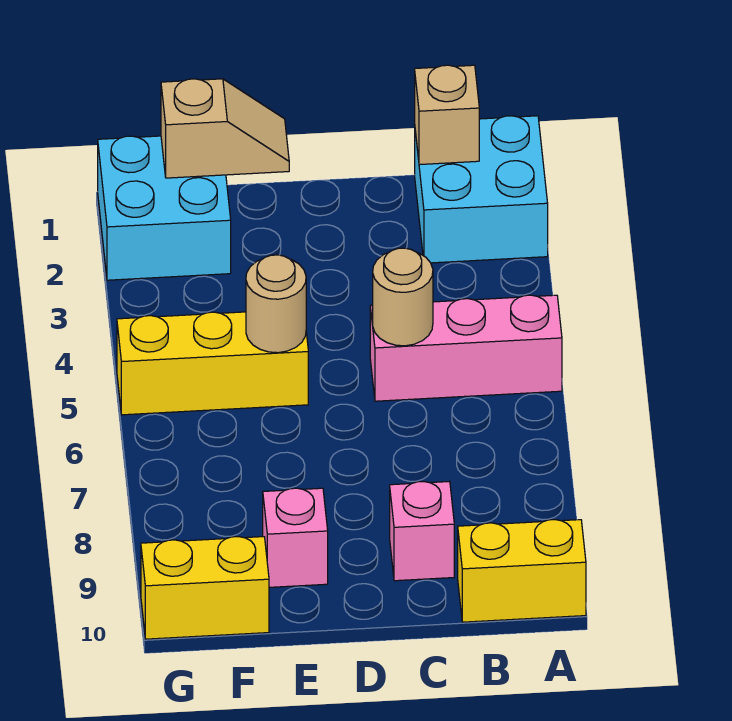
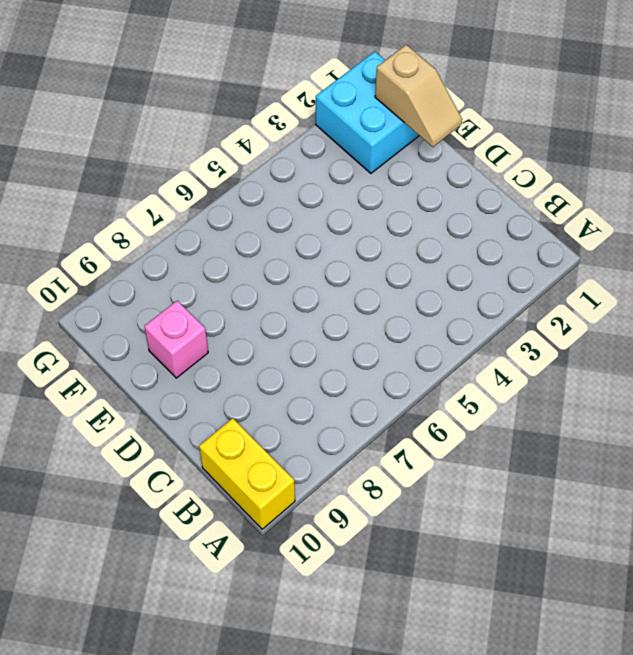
none -> cyan 2x2 brick [415,116,548,263]
none -> pink 1x3 brick [370,295,562,401]
none -> pink 1x1 brick [390,481,454,581]

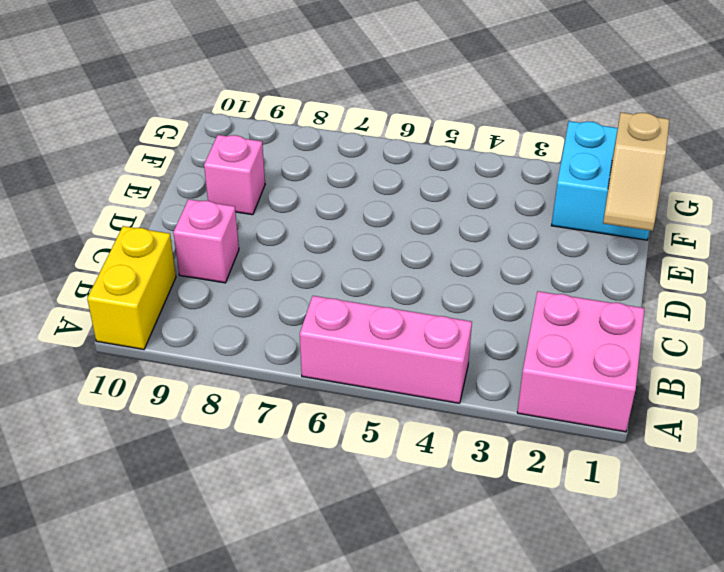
pink 2x2 brick [517,291,644,432] -> cyan 2x2 brick [415,116,548,263]
pink 1x3 brick [300,296,472,403] -> pink 1x3 brick turned to [370,295,562,401]
none -> yellow 1x3 brick [117,312,308,415]
none -> yellow 1x2 brick [141,537,269,639]
none -> tan 1x1 brick [415,65,479,165]

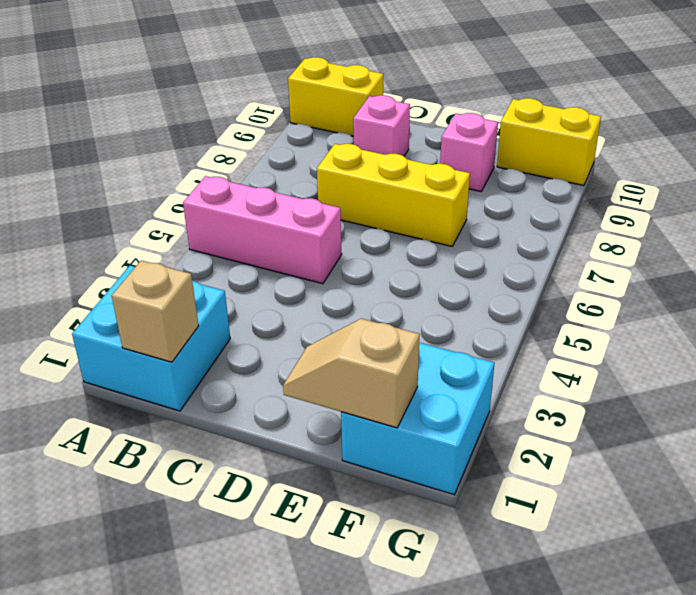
yellow 1x3 brick [317,144,470,246] -> yellow 1x3 brick moved to [117,312,308,415]
none -> tan 1x1 round brick [373,248,433,346]
none -> tan 1x1 round brick [246,255,306,353]

